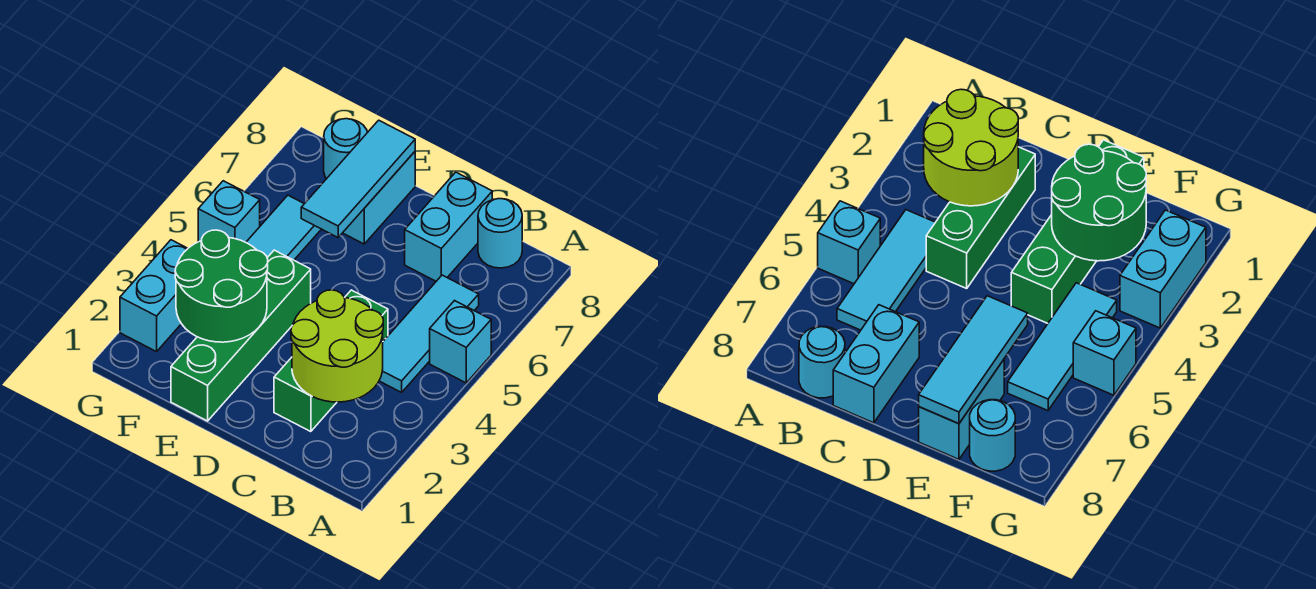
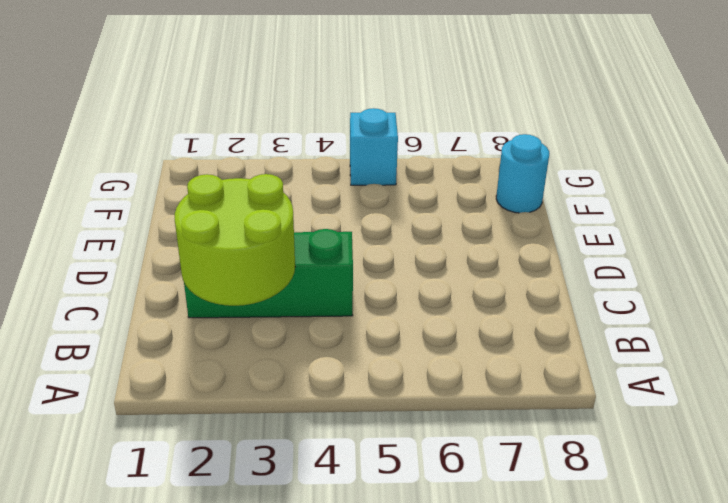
none -> cyan 1x1 brick [430,301,491,383]
none -> cyan 1x3 tile [379,275,479,392]
none -> cyan 1x1 round brick [478,199,522,268]

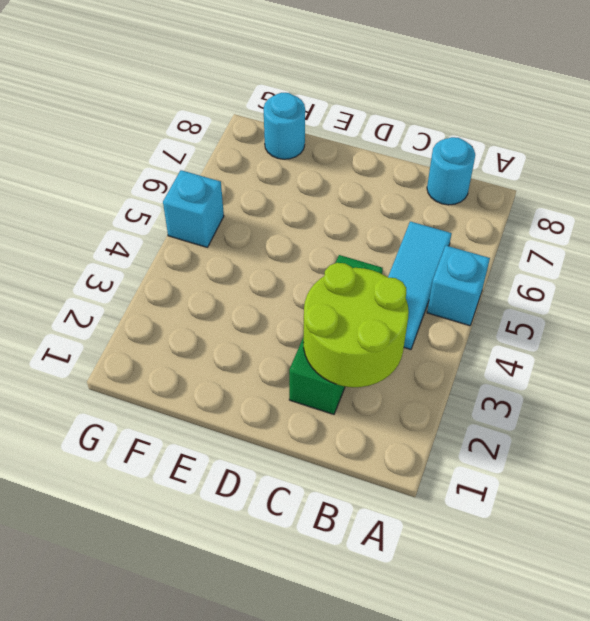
none -> cyan 1x2 brick [405,172,492,281]
none -> green 1x4 brick [171,250,311,421]
none -> cyan 1x2 brick [343,152,415,244]

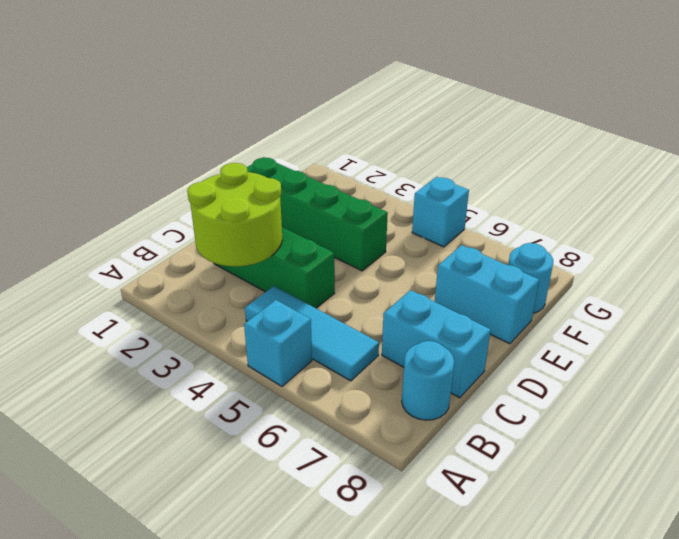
none -> cyan 1x3 tile [246,195,321,260]
none -> cyan 1x2 brick [120,240,188,352]
none -> green 2x2 round brick [175,230,268,342]

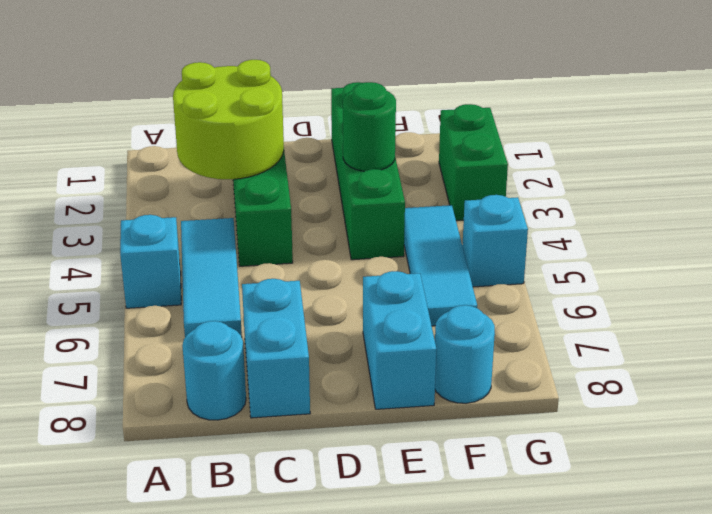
green 1x1 round brick [343,82,396,171] -> green 2x2 round brick [175,230,268,342]
green 1x2 brick [439,104,508,221] -> cyan 1x2 brick [120,240,188,352]
none -> cyan 1x3 tile [301,120,415,237]

